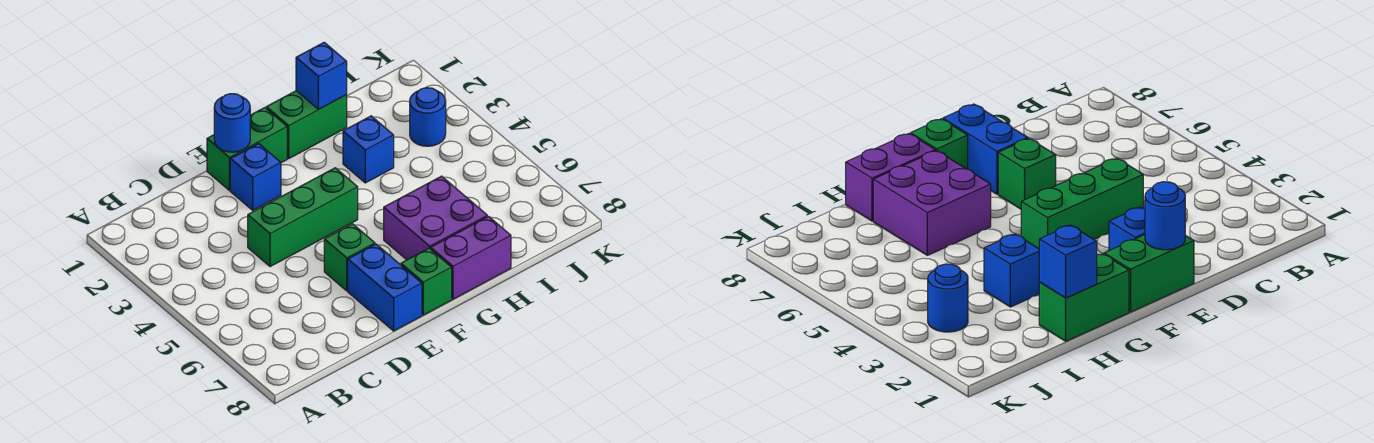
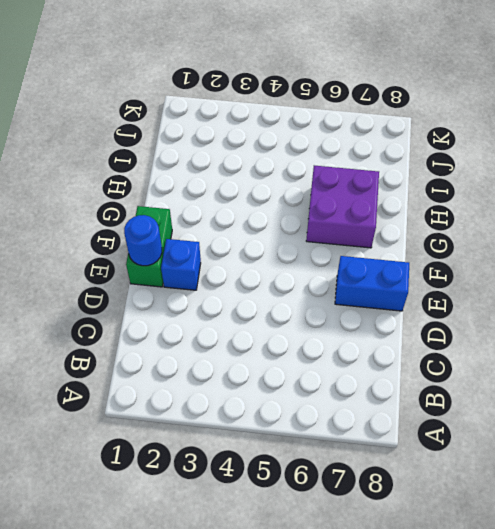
none -> green 1x3 brick [248,168,358,267]
none -> green 1x1 brick [324,224,375,291]
none -> green 1x1 brick [401,248,452,315]

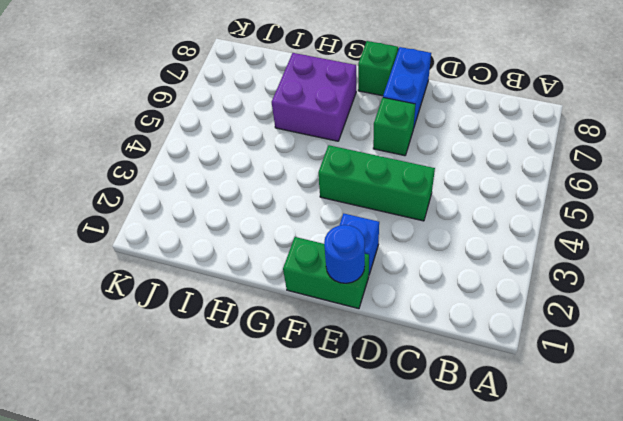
none -> green 1x2 brick [266,91,347,158]
none -> purple 1x2 brick [431,216,511,299]
none -> blue 1x1 brick [343,116,394,183]

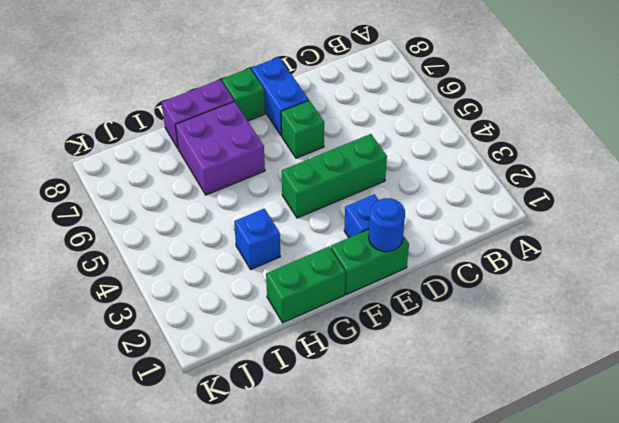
none -> blue 1x1 round brick [410,88,446,146]
none -> blue 1x1 brick [296,42,347,109]

